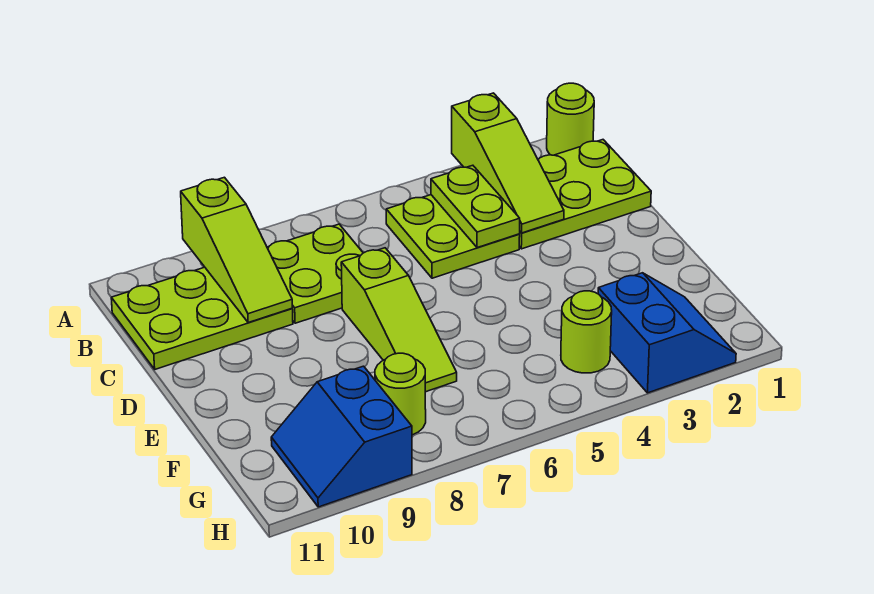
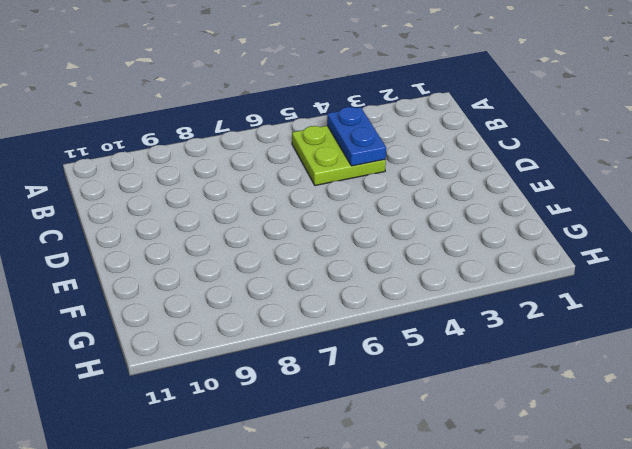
blue 1x2 plate [327,107,386,166] -> lime 1x2 plate [431,165,520,248]
none -> lime 1x1 round brick [547,83,594,155]
none -> lime 2x3 plate [519,140,651,249]
none -> lime 2x2 plate [267,224,363,323]

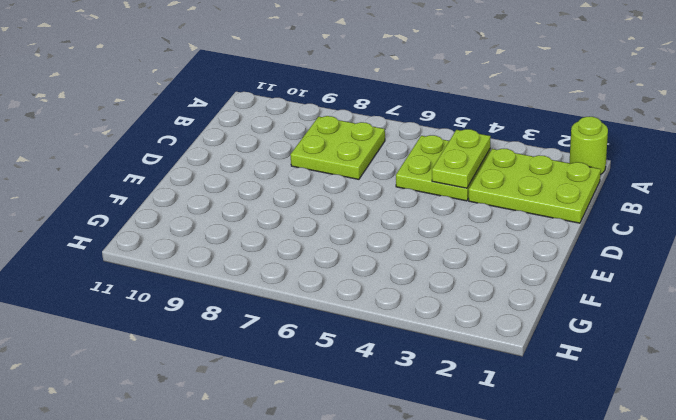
none -> lime 2x3 plate [111,267,293,369]
none -> lime 1x3 slope [341,248,457,392]
none -> blue 2x2 slope [598,273,736,393]

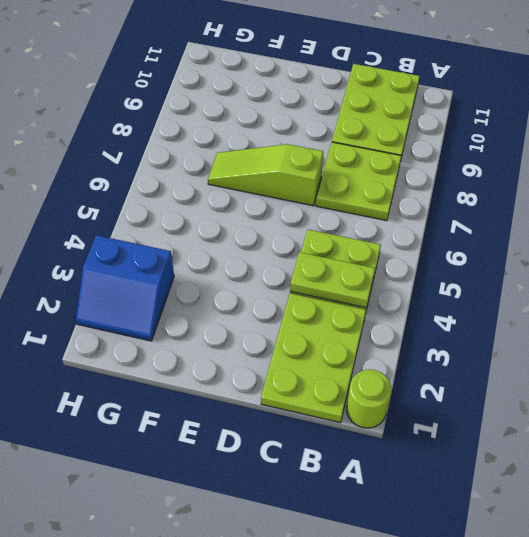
none -> lime 1x1 round brick [561,291,612,373]
none -> lime 1x1 round brick [375,353,426,435]
none -> blue 2x2 slope [271,366,412,507]

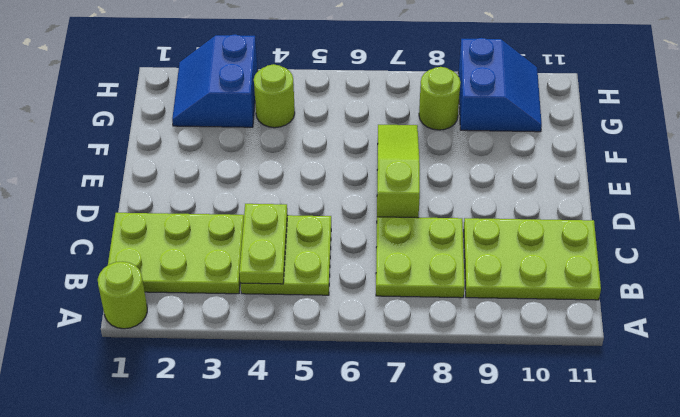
none -> lime 1x3 slope [452,93,564,233]
none -> lime 1x3 slope [181,177,292,323]

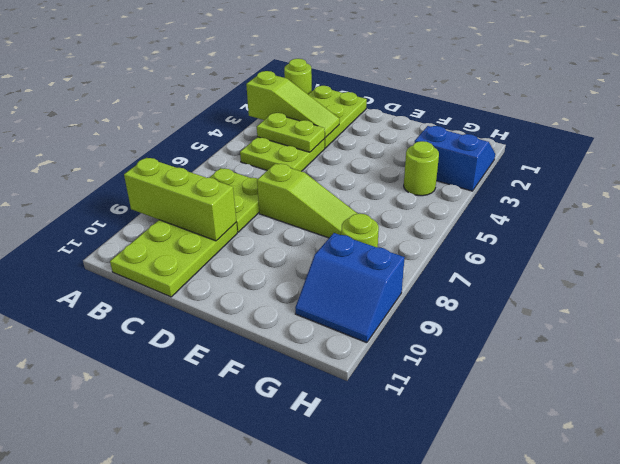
lime 1x3 brick [124,158,236,241] -> lime 1x3 slope [181,177,292,323]

